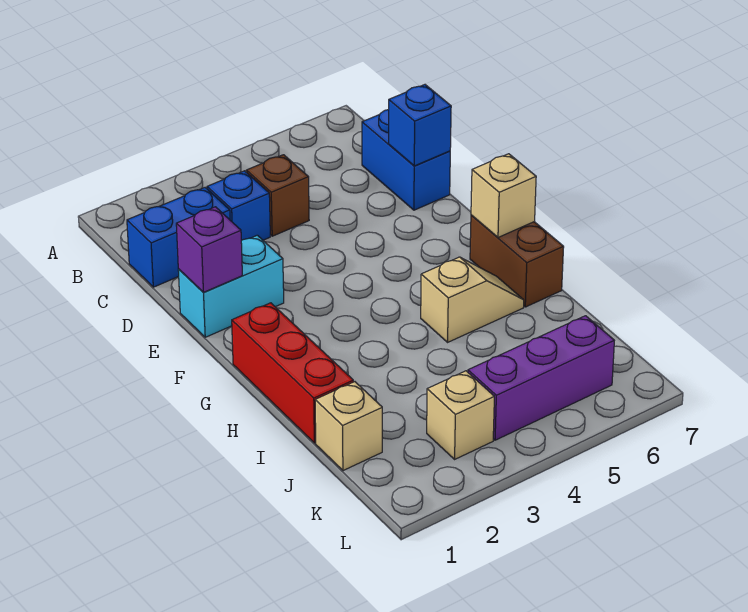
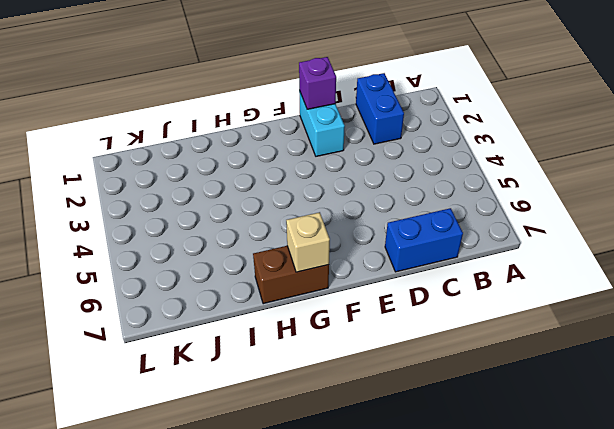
none -> blue 1x1 brick [207,171,270,241]
none -> brown 1x1 brick [246,155,309,236]
none -> red 1x3 brick [232,303,353,443]

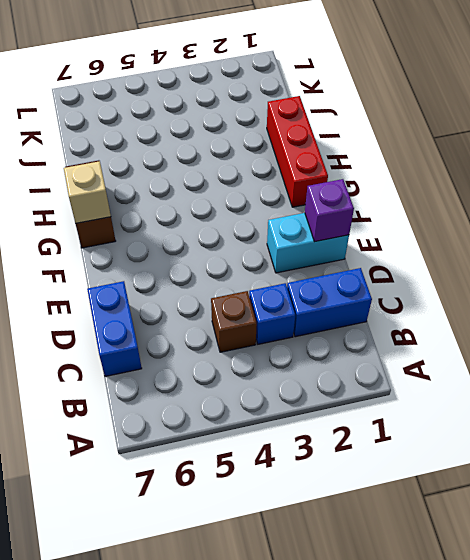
none -> tan 1x2 slope [421,257,524,342]
none -> tan 1x1 brick [315,382,382,471]
none -> tan 1x1 brick [427,371,494,459]

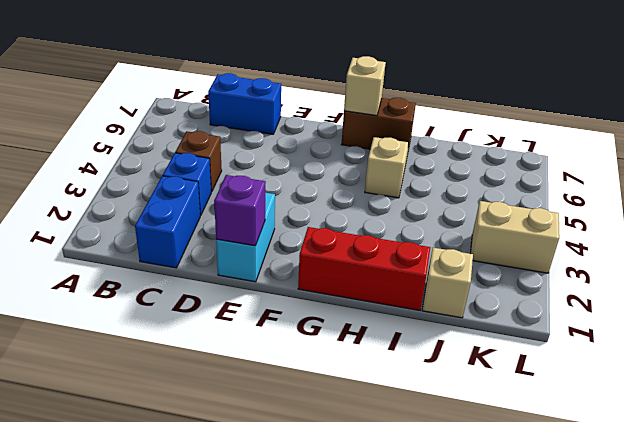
tan 1x2 brick [470,201,559,273] -> tan 1x1 brick [427,371,494,459]
none -> purple 1x3 brick [468,316,614,440]
none -> blue 1x1 brick [389,85,451,166]

